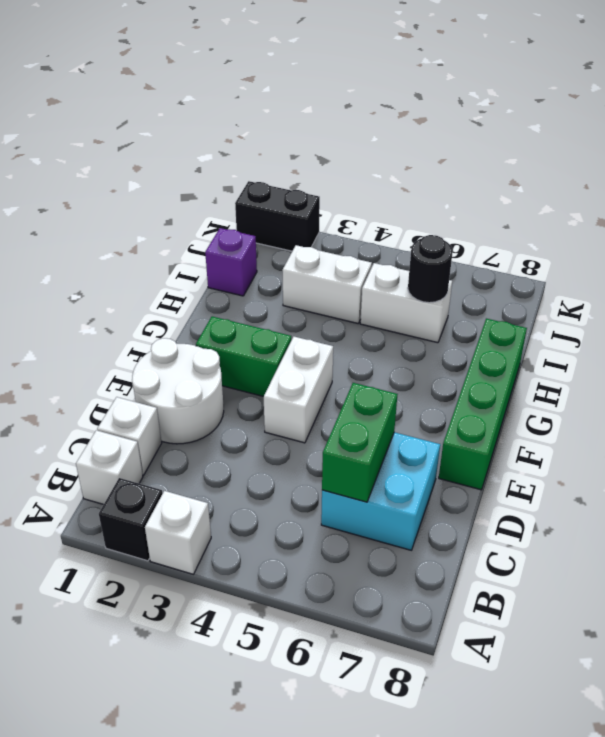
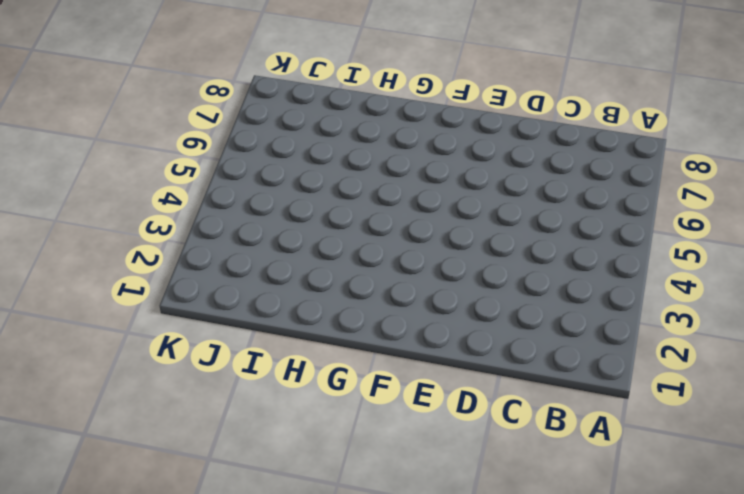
none -> black 1x1 brick [99,478,163,561]
none -> white 1x1 brick [145,491,211,574]
none -> white 1x1 brick [76,430,143,505]

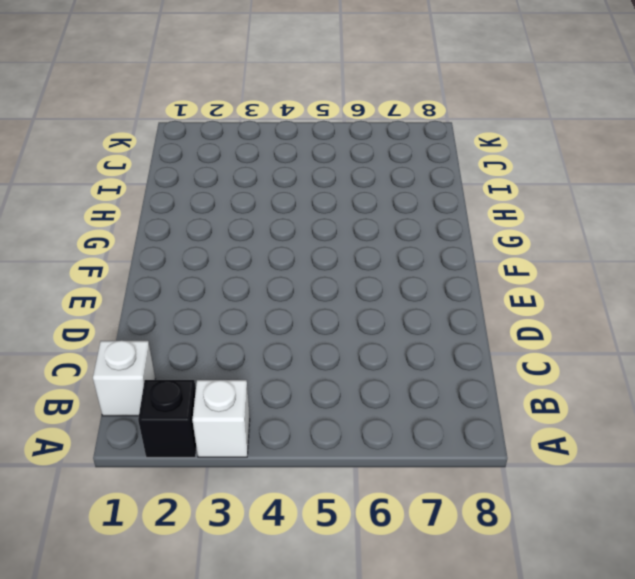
none -> white 1x1 brick [97,397,162,475]
none -> cyan 2x2 brick [321,432,440,550]
none -> white 2x2 round brick [132,338,224,444]

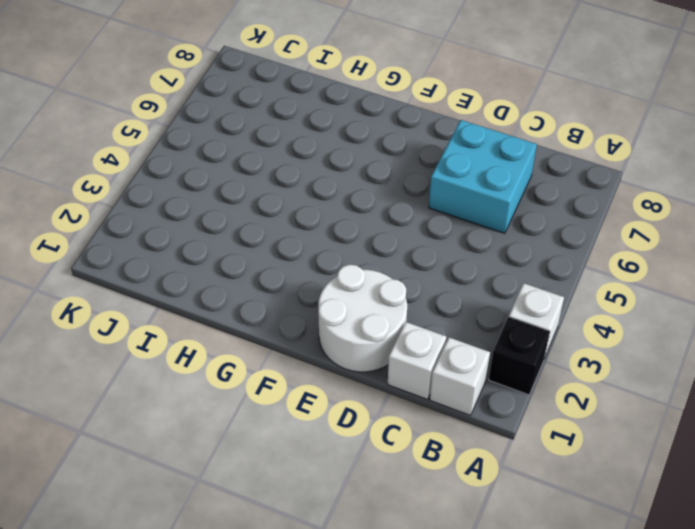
none -> white 1x2 brick [264,337,333,443]
none -> green 1x4 brick [439,319,527,490]
none -> green 1x2 brick [196,316,291,397]

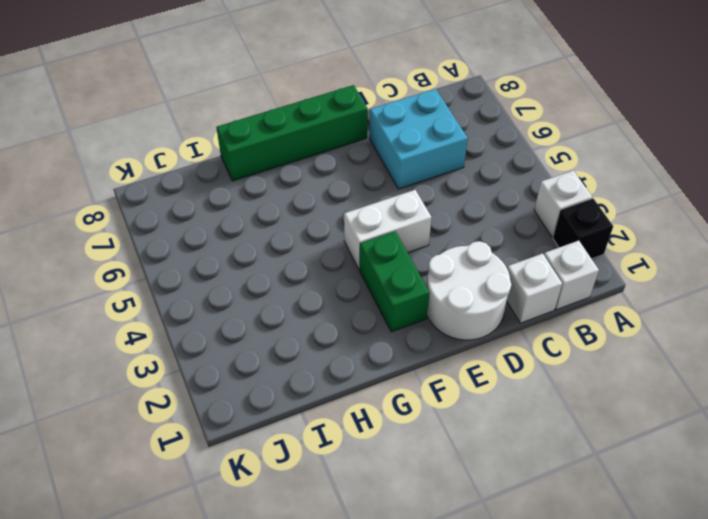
none -> purple 1x1 brick [205,228,257,296]
none -> white 1x2 brick [282,245,372,323]
none -> white 1x2 brick [360,263,452,343]

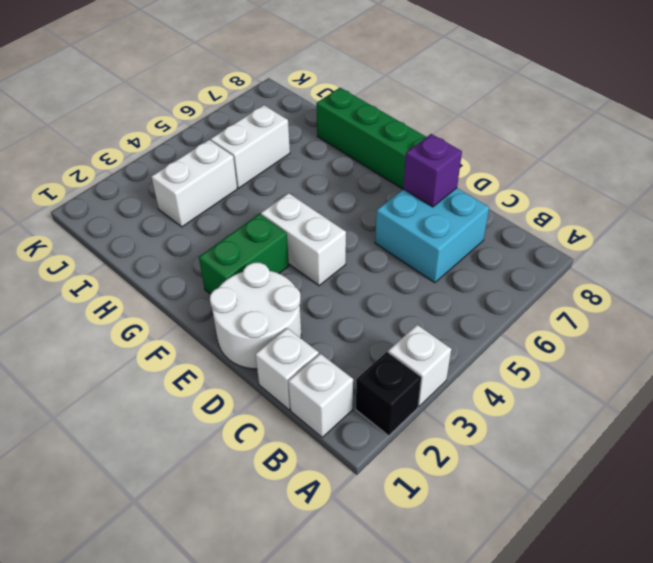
purple 1x1 brick [403,134,462,207] -> purple 1x1 brick moved to [205,228,257,296]
none -> black 1x2 brick [235,181,320,251]
none -> green 1x2 brick [322,383,397,502]
none -> black 1x1 round brick [408,235,453,303]

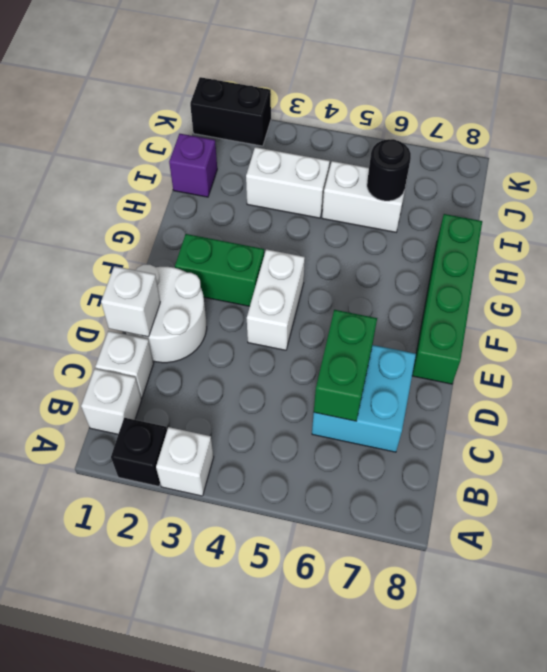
white 1x1 brick [101,266,160,337] -> none

